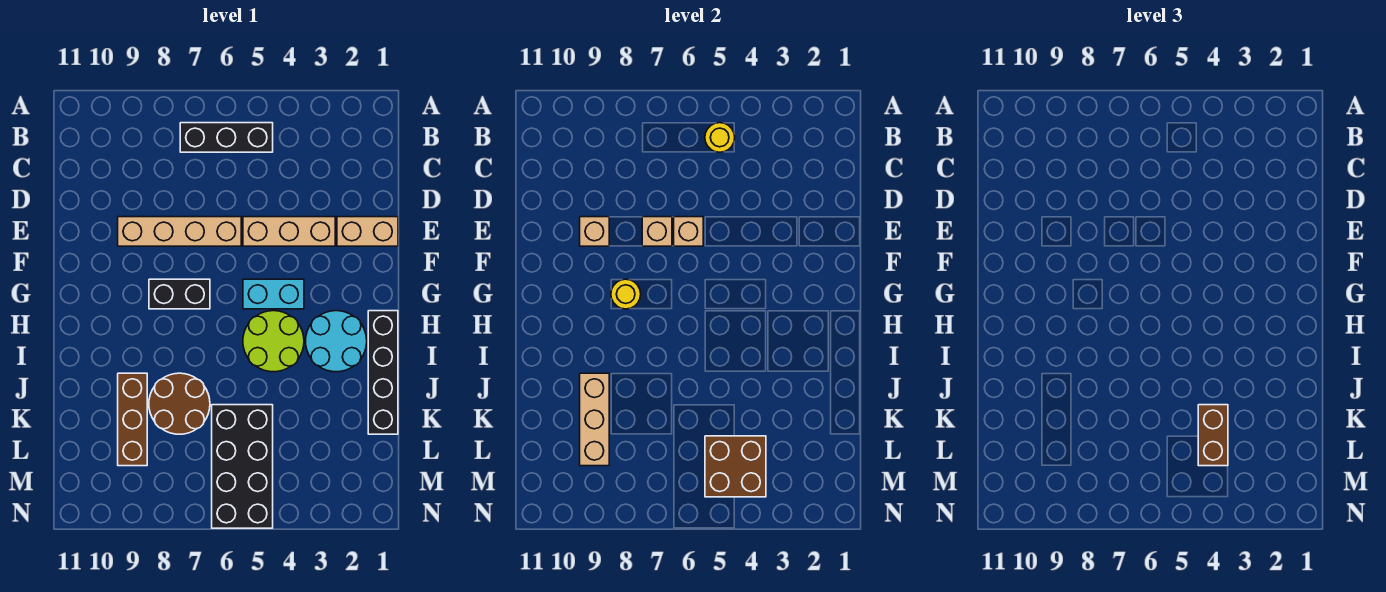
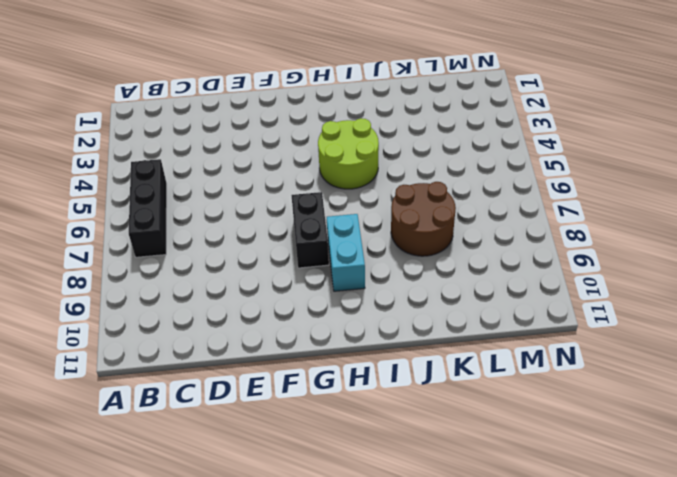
cyan 1x2 brick [327,214,365,291] -> cyan 1x2 brick moved to [243,279,304,309]
none -> tan 1x2 brick [337,217,398,246]
none -> tan 1x3 brick [243,217,335,246]
none -> tan 1x4 brick [118,217,241,246]

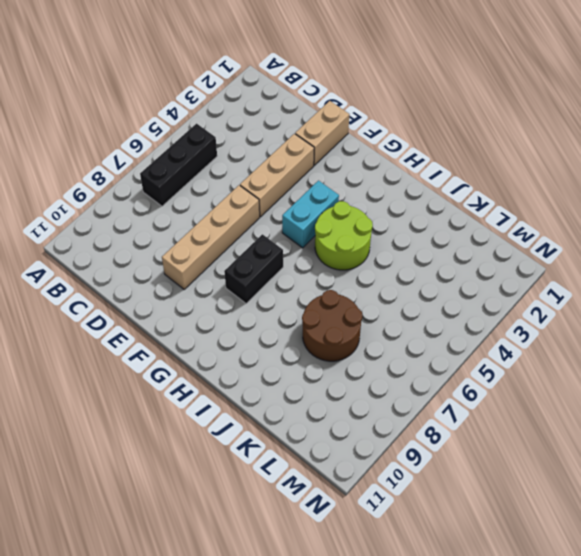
none -> black 1x4 brick [368,311,398,434]
none -> cyan 2x2 round brick [306,311,367,372]
none -> brown 1x3 brick [118,373,147,466]

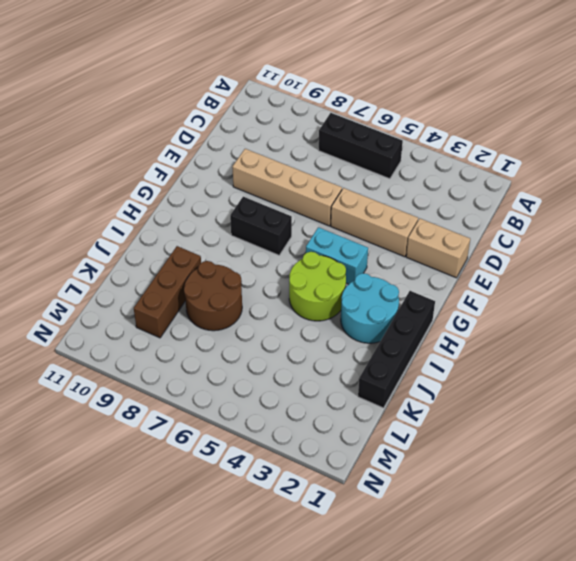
none -> black 2x4 brick [212,405,273,528]
none -> yellow 1x1 round brick [705,123,735,152]
none -> tan 1x1 brick [674,217,703,246]

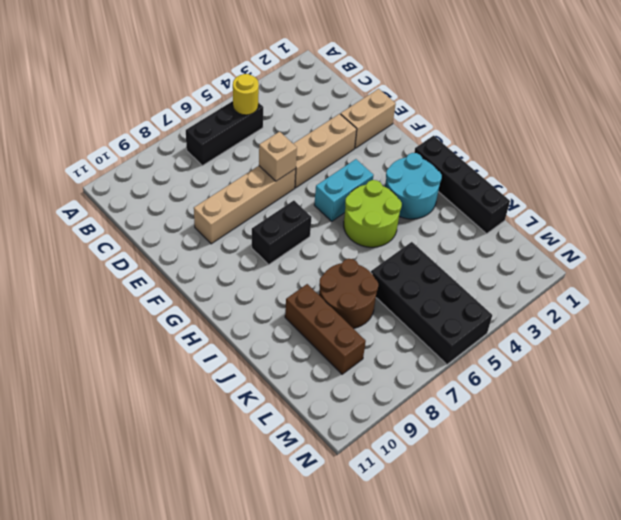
none -> tan 1x1 brick [642,217,672,246]
none -> tan 1x1 brick [580,217,609,246]
none -> yellow 1x1 round brick [611,279,641,309]

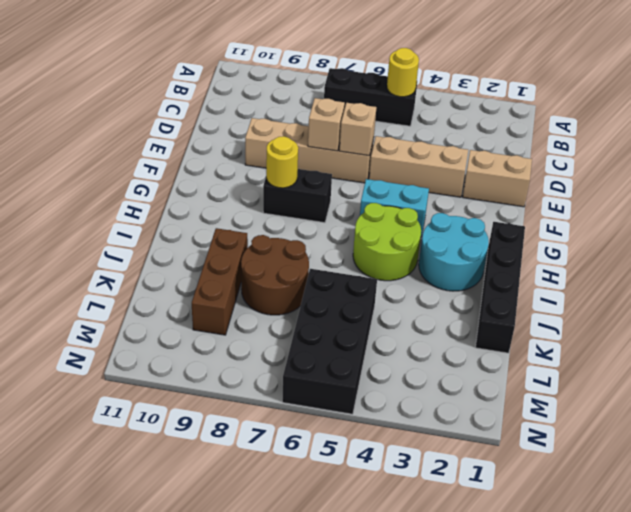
none -> tan 1x1 brick [580,217,609,246]
none -> tan 1x3 brick [580,373,609,466]
none -> brown 2x2 brick [705,436,766,497]

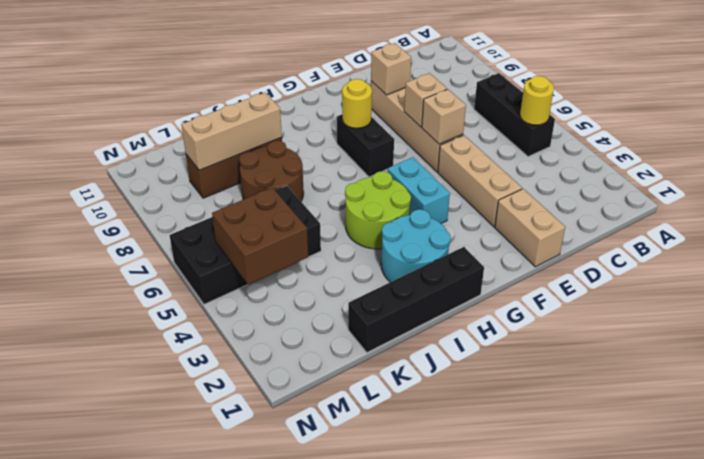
none -> brown 1x2 brick [1198,405,1228,466]

